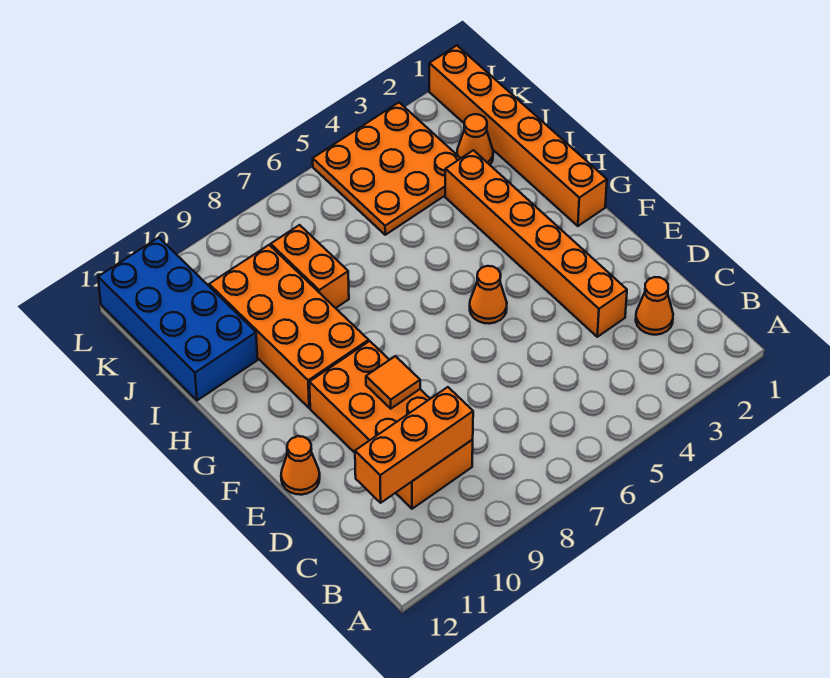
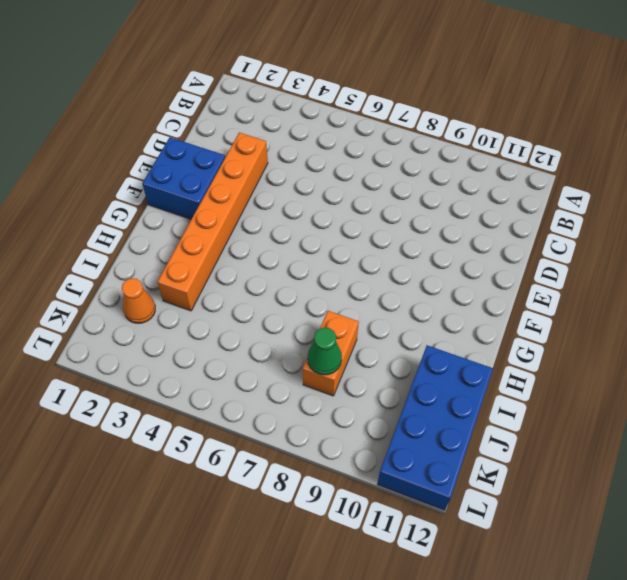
blue 2x2 brick [142,137,225,219] -> none
green 1x1 cone [308,328,342,375] -> none
none -> orange 1x1 cone [636,277,673,335]
none -> orange 2x4 brick [309,341,473,509]
none -> orange 1x1 cone [281,436,320,495]

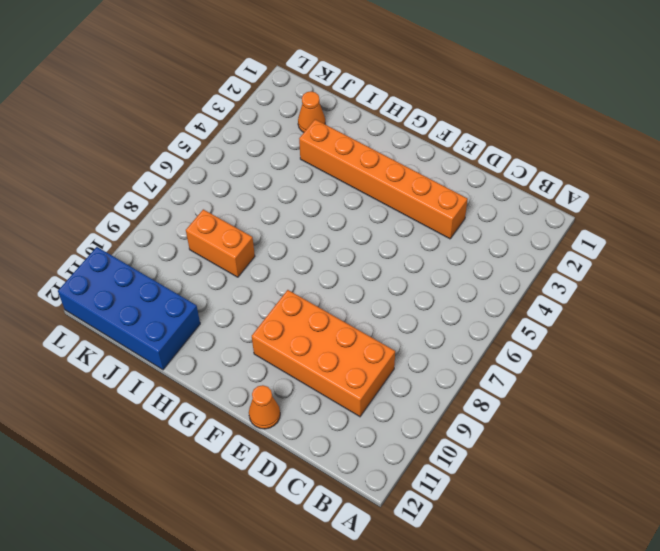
none -> orange 1x1 cone [636,277,673,335]
none -> orange 1x1 cone [470,266,507,324]
none -> orange 1x6 brick [429,45,607,226]

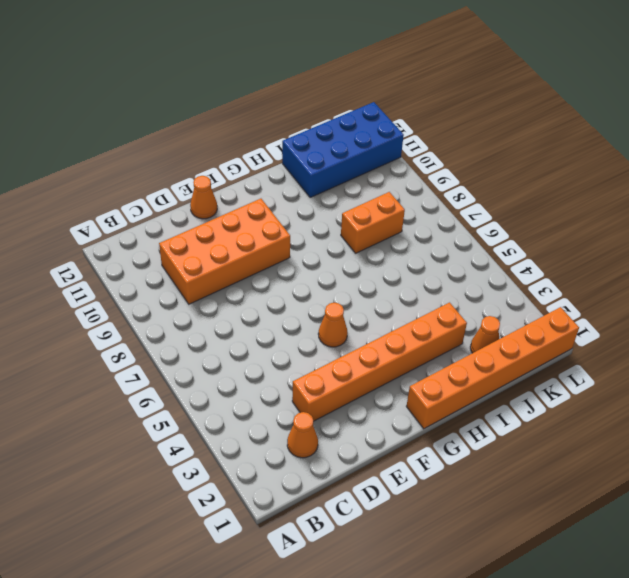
none -> orange 2x4 brick [209,245,369,408]
none -> orange 3x3 plate [313,103,461,235]
none -> orange 1x3 brick [355,387,473,503]

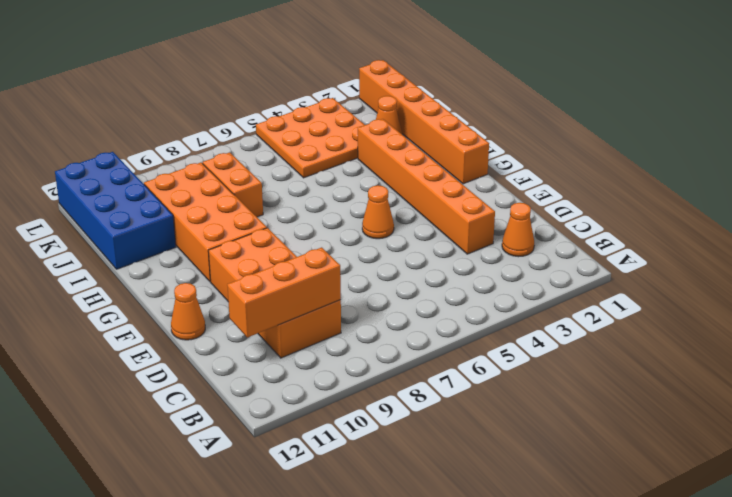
none -> orange 1x1 tile [366,356,420,409]

